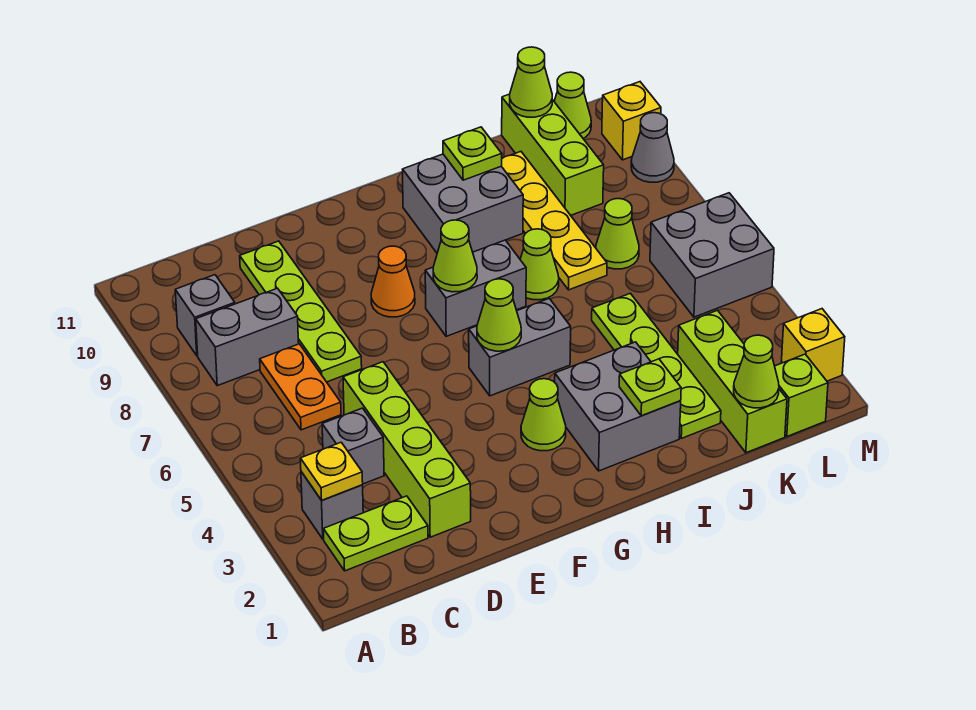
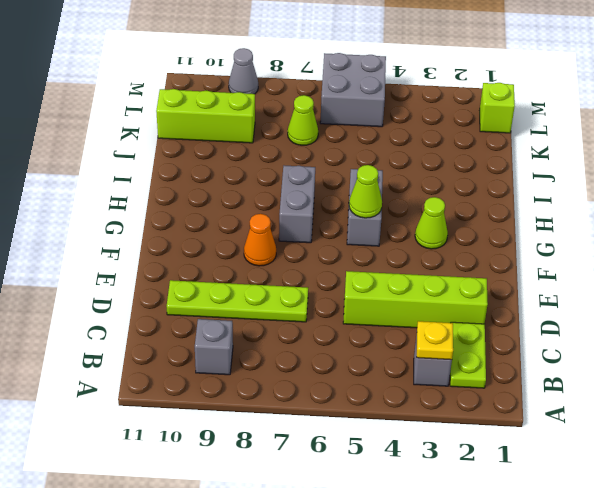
none -> grey 1x2 brick [196,288,299,386]
none -> grey 1x1 brick [322,408,384,484]
none -> orange 1x2 plate [260,344,341,430]
none -> grey 2x2 brick [555,342,681,471]

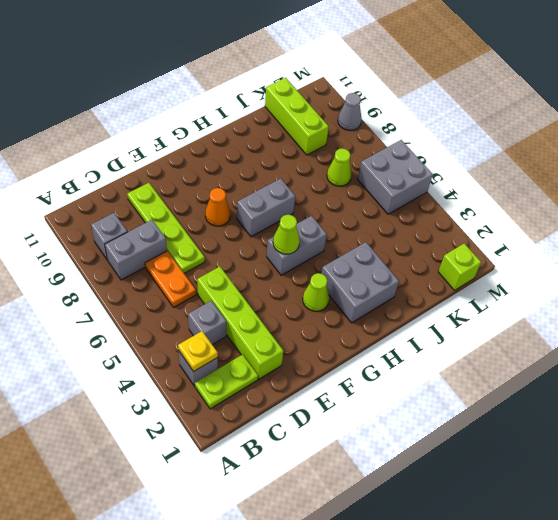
none -> grey 2x2 brick [402,154,523,253]
none -> lime 1x1 cone [520,229,559,300]
none -> lime 1x4 plate [592,293,721,438]
none -> yellow 1x4 plate [502,152,607,290]

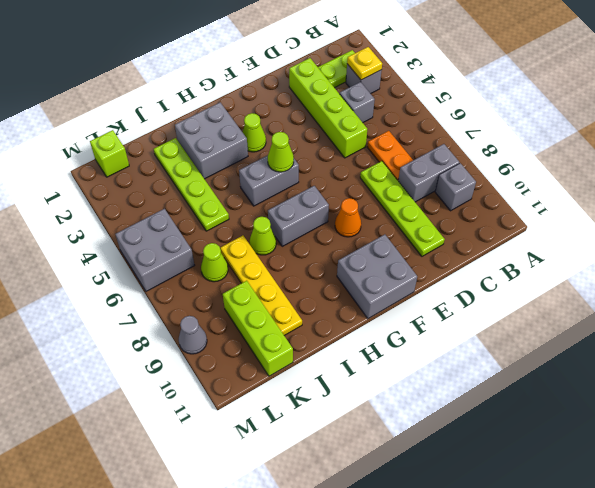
grey 2x2 brick [337,234,417,319] -> grey 2x2 brick moved to [402,154,523,253]
none -> lime 1x3 brick [678,310,787,453]
none -> lime 1x1 cone [554,72,591,138]
none -> yellow 1x1 brick [781,309,845,381]
none -> yellow 1x1 brick [602,82,661,160]

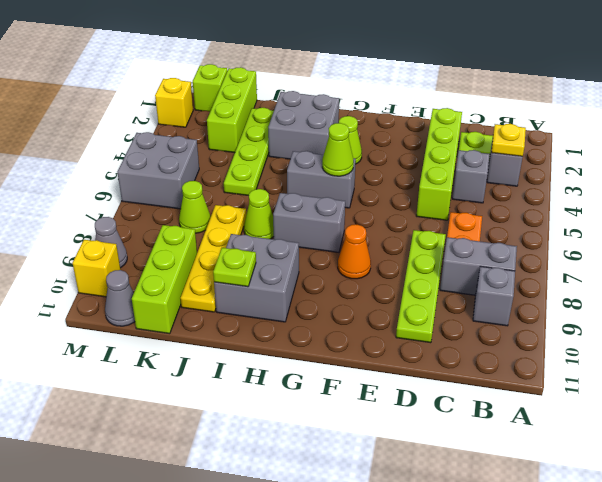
grey 1x1 cone [105,270,135,326] -> lime 1x1 cone [554,72,591,138]
none -> lime 1x1 cone [433,220,477,292]
none -> lime 1x1 plate [619,359,681,416]
none -> lime 1x1 cone [734,335,779,408]
none -> lime 1x1 cone [510,47,552,117]

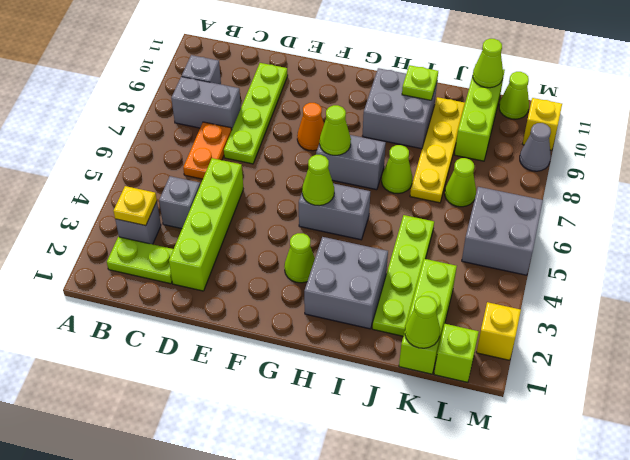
none -> lime 1x1 plate [619,359,681,416]

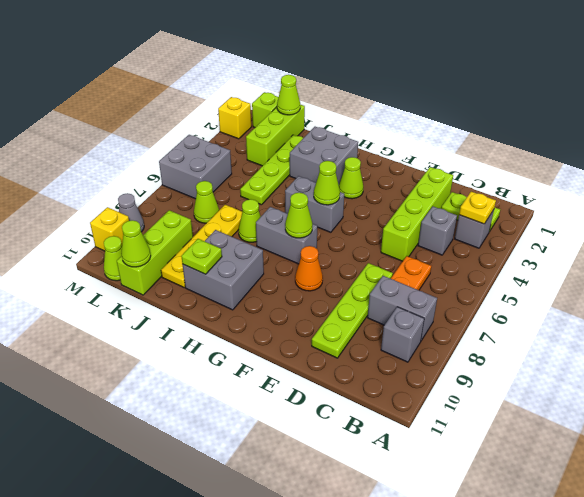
none -> lime 1x1 plate [619,359,681,416]

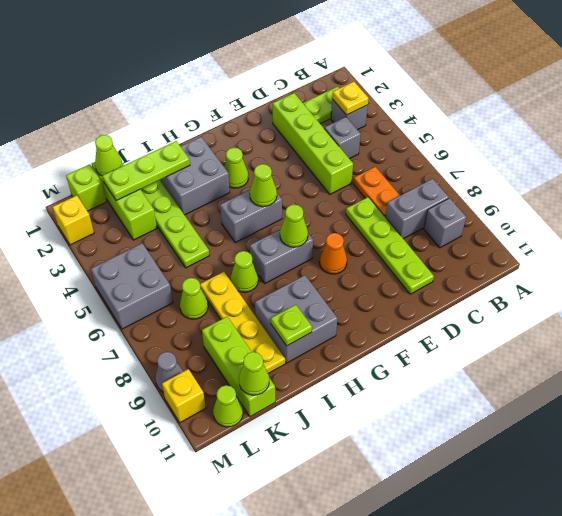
lime 1x3 plate [103,141,190,201] -> lime 1x1 plate [619,359,681,416]

